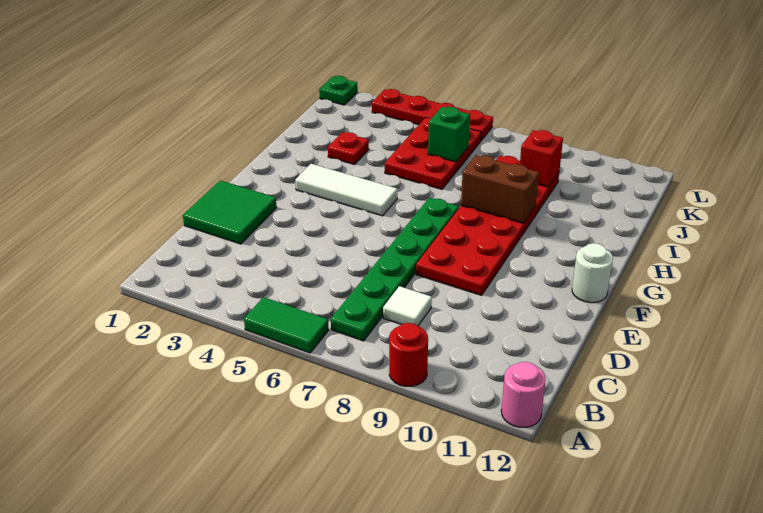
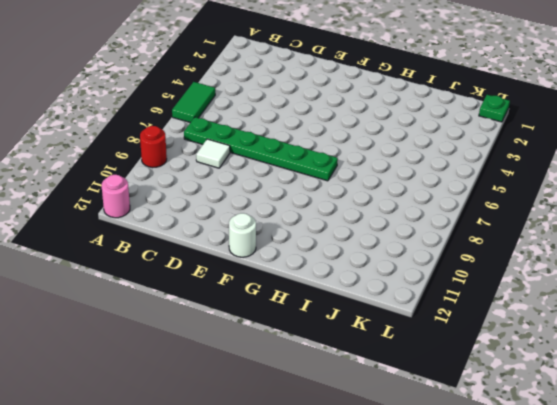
none -> green 2x2 tile [183,180,277,244]
none -> red 2x6 plate [416,156,559,295]
none -> white 1x3 tile [295,164,397,216]

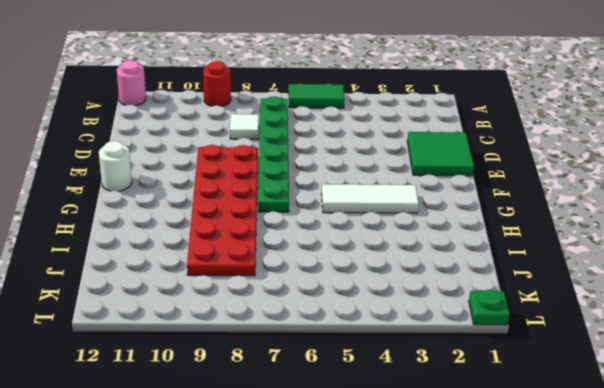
none -> red 1x1 plate [328,132,369,165]
none -> red 2x3 plate [385,117,481,189]
none -> red 1x4 plate [372,89,493,141]

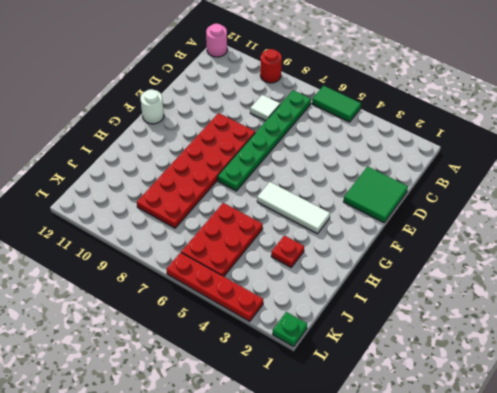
none -> brown 1x2 brick [461,155,539,223]
none -> green 1x1 brick [428,107,470,162]
none -> red 1x1 brick [520,130,563,187]

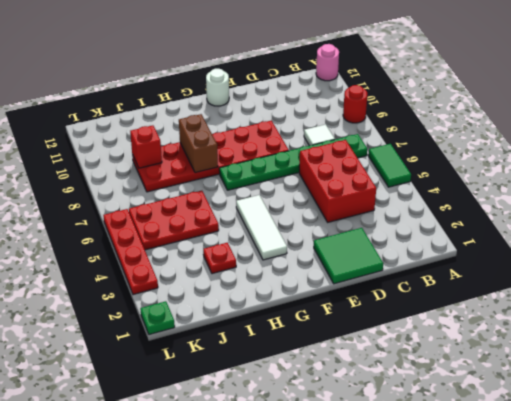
red 2x3 brick [299,140,376,222] -> none
none -> green 1x1 brick [428,107,470,162]

